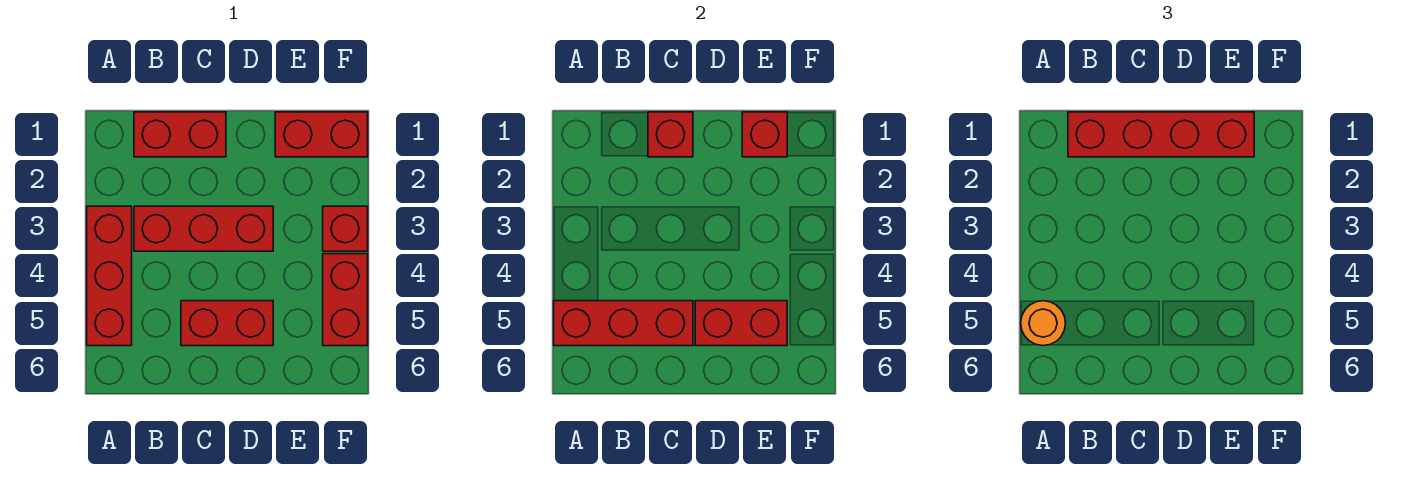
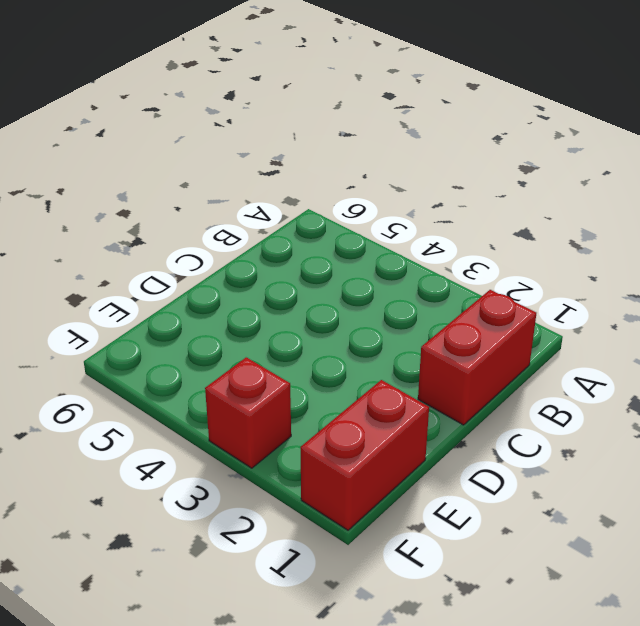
none -> red 1x3 brick [87,206,132,346]
none -> red 1x3 brick [134,206,273,251]
none -> red 1x2 brick [181,301,273,346]

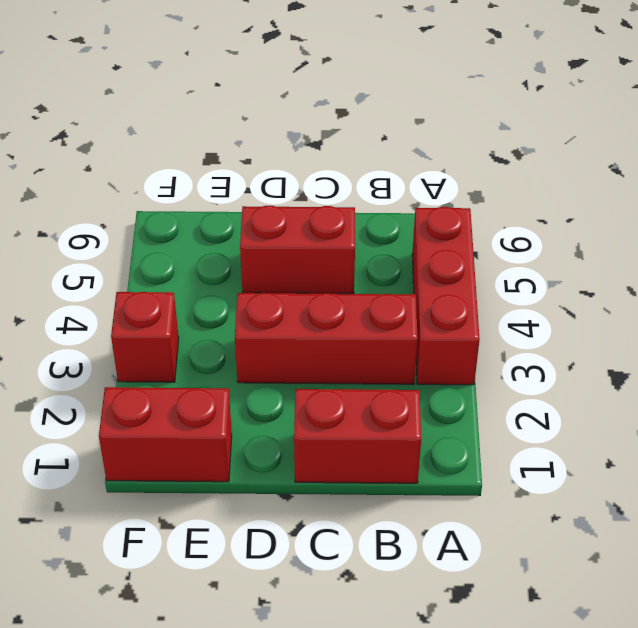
none -> red 1x2 brick [323,254,368,346]
none -> red 1x3 brick [554,301,693,346]
none -> red 1x1 brick [648,112,693,157]

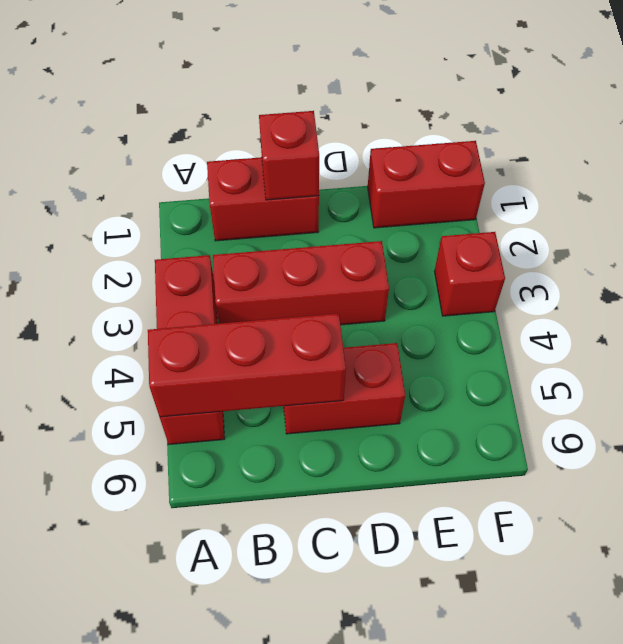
none -> red 1x2 brick [323,254,368,346]
none -> red 1x2 brick [695,301,787,346]
none -> red 1x1 brick [742,112,787,157]

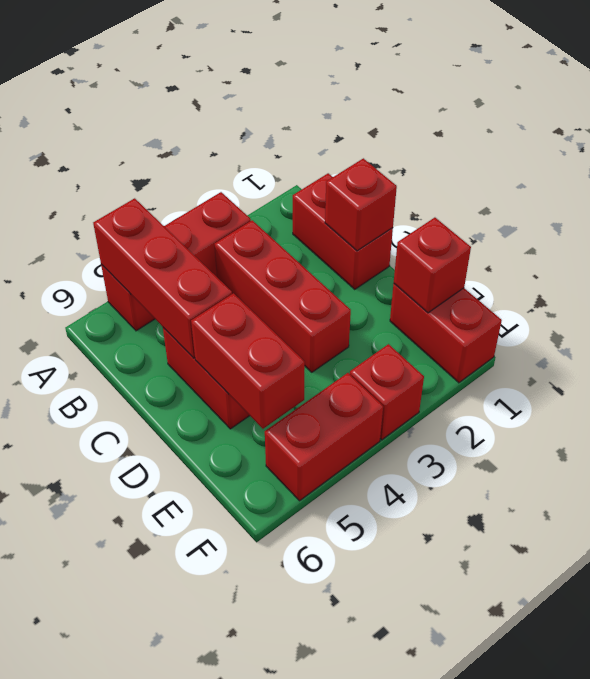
none -> orange 1x1 round brick [1021,301,1066,346]
none -> red 1x4 brick [1068,112,1254,157]

